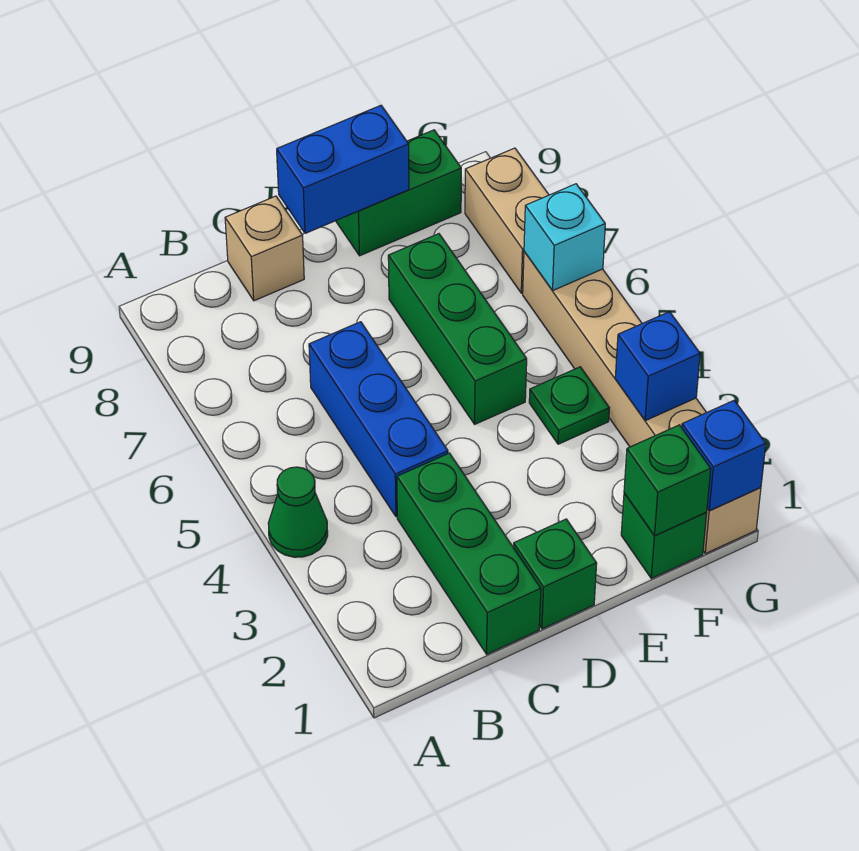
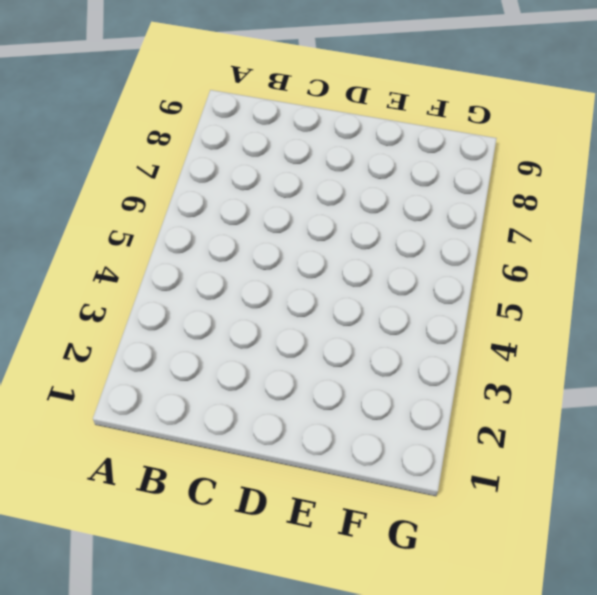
none -> green 1x1 cone [268,467,328,557]
none -> green 1x3 brick [397,453,541,654]
none -> blue 1x3 brick [309,322,448,517]

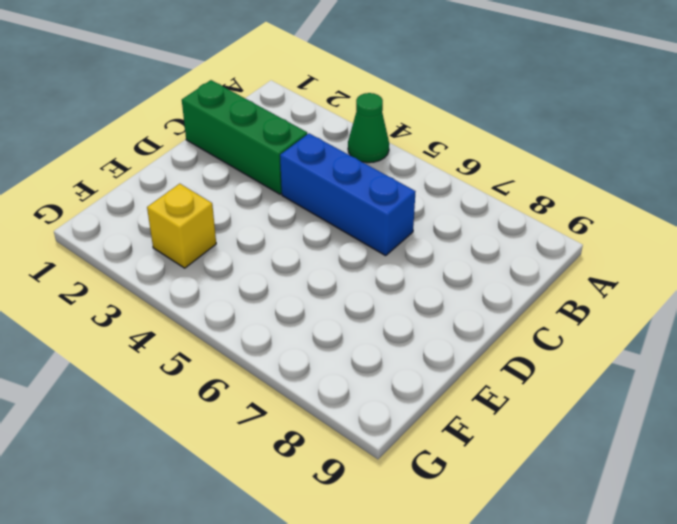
yellow 1x1 brick [147,184,216,268] -> none
none -> tan 1x1 brick [225,196,304,301]
none -> green 1x1 brick [513,519,597,629]
none -> green 1x3 brick [388,234,527,424]

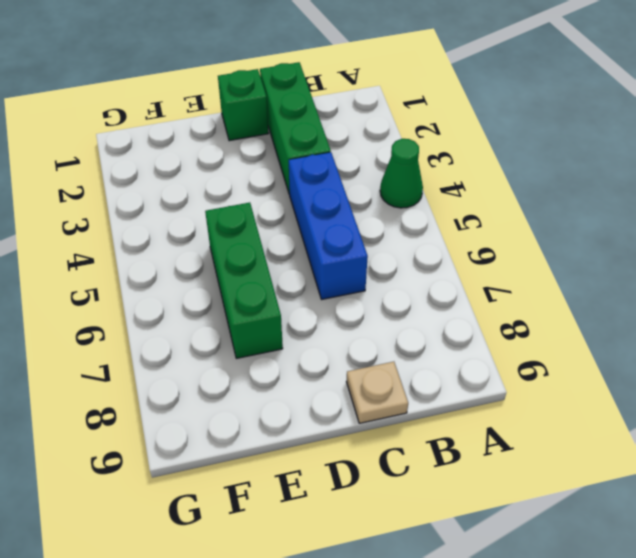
tan 1x1 plate [346,362,408,423] -> tan 1x1 brick [225,196,304,301]
none -> green 1x2 brick [336,130,461,256]
none -> green 1x1 brick [621,493,707,578]
none -> green 1x1 plate [529,367,609,444]

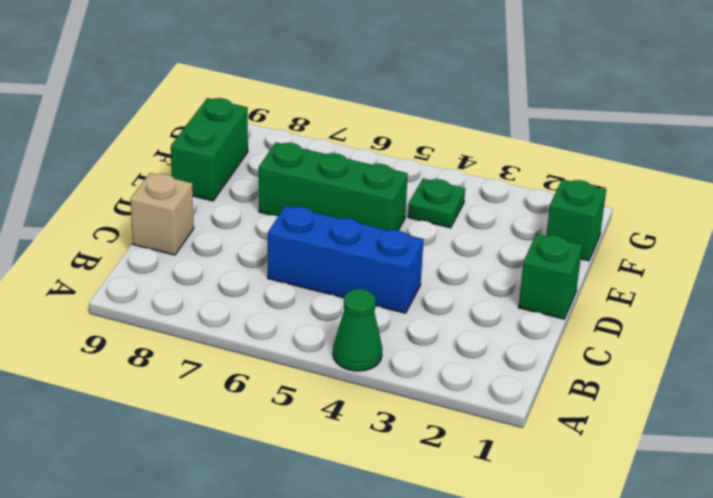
none -> green 1x3 brick [397,453,541,654]
none -> tan 1x6 brick [523,252,761,554]
none -> tan 1x2 brick [465,148,549,293]

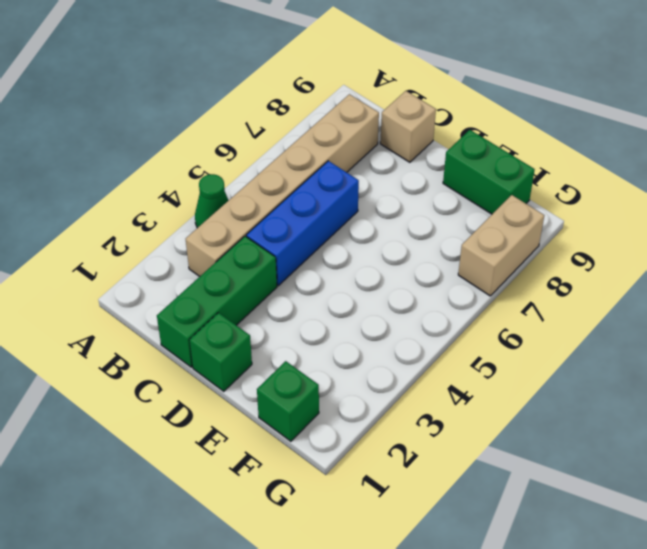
tan 1x6 brick [186,94,379,276] -> tan 1x6 brick moved to [523,252,761,554]
none -> green 1x3 brick [388,234,527,424]
none -> green 1x1 plate [529,367,609,444]
none -> blue 1x2 brick [277,105,409,233]

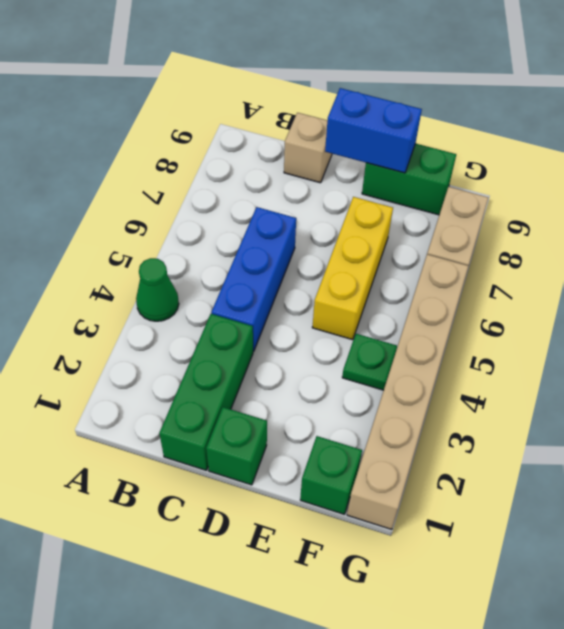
yellow 1x3 brick [312,197,393,340] -> green 1x3 brick [388,234,527,424]
none -> green 1x1 brick [624,425,711,536]
none -> blue 1x1 brick [682,400,766,511]
none -> blue 1x1 brick [615,312,700,421]

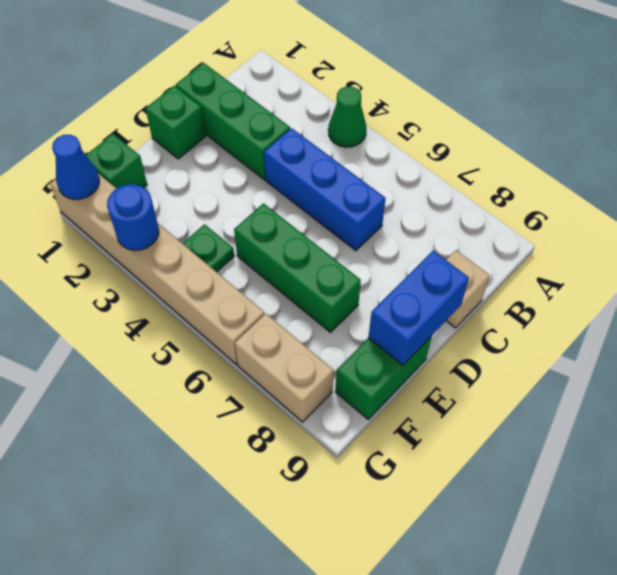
blue 1x1 cone [52,135,99,199] -> blue 1x1 brick [682,400,766,511]
blue 1x1 round brick [107,184,159,250] -> blue 1x1 brick [615,312,700,421]
none -> green 1x1 brick [624,425,711,536]
none -> cyan 1x1 brick [524,184,605,291]

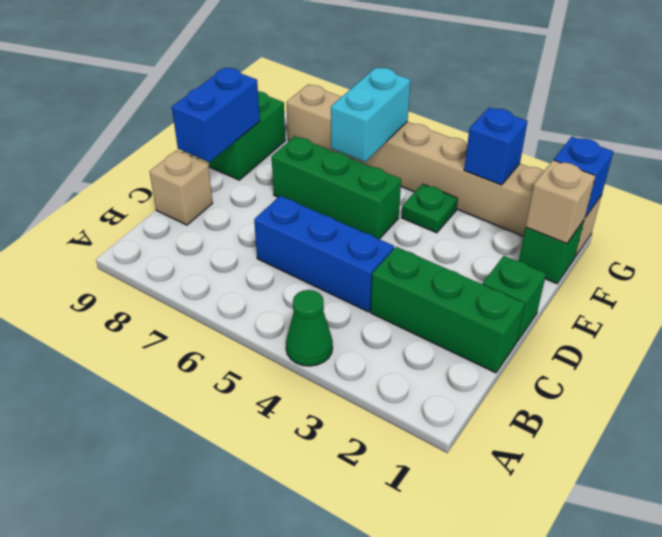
tan 1x1 brick [526,160,595,244] -> green 1x1 brick [624,425,711,536]
cyan 1x2 brick [331,67,410,162] -> cyan 1x1 brick [524,184,605,291]

